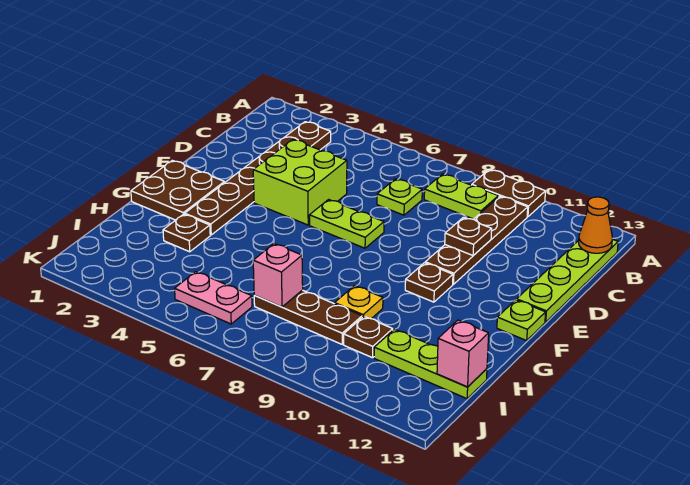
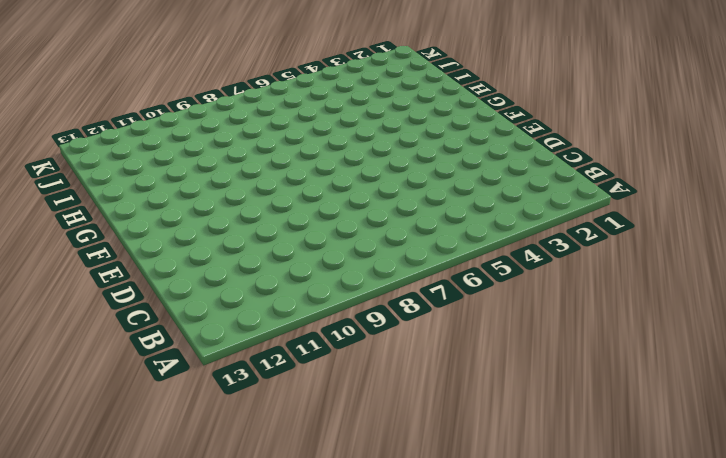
none -> brown 1x2 plate [472,170,545,217]
none -> brown 1x6 plate [185,122,331,235]
none -> lime 1x2 plate [424,174,498,219]

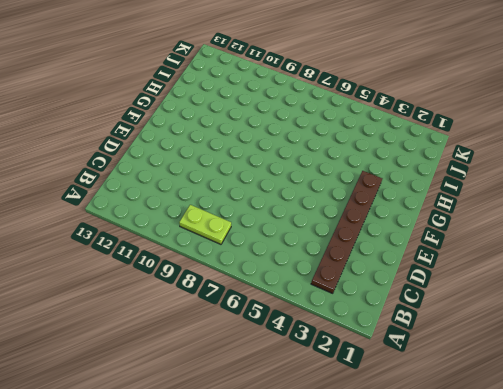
none -> brown 1x2 plate [472,170,545,217]
none -> brown 1x4 plate [425,196,528,284]
none -> lime 1x4 plate [517,239,618,322]

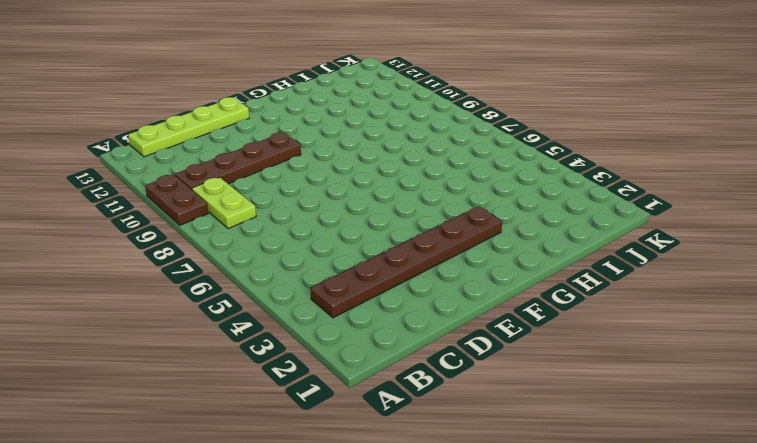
none -> lime 1x1 plate [377,179,422,215]
none -> lime 2x2 brick [253,140,347,225]
none -> lime 1x2 plate [309,200,384,248]

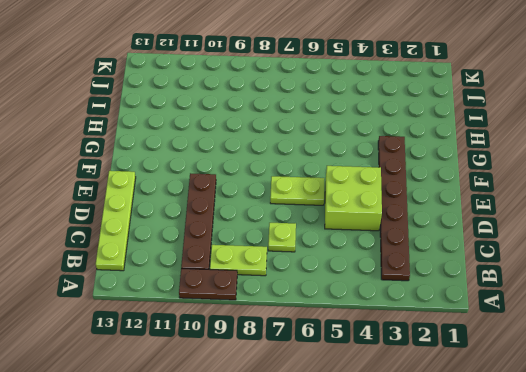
none -> brown 2x2 plate [131,160,224,220]
none -> brown 1x1 plate [405,263,453,302]
none -> lime 1x1 plate [497,300,546,341]

